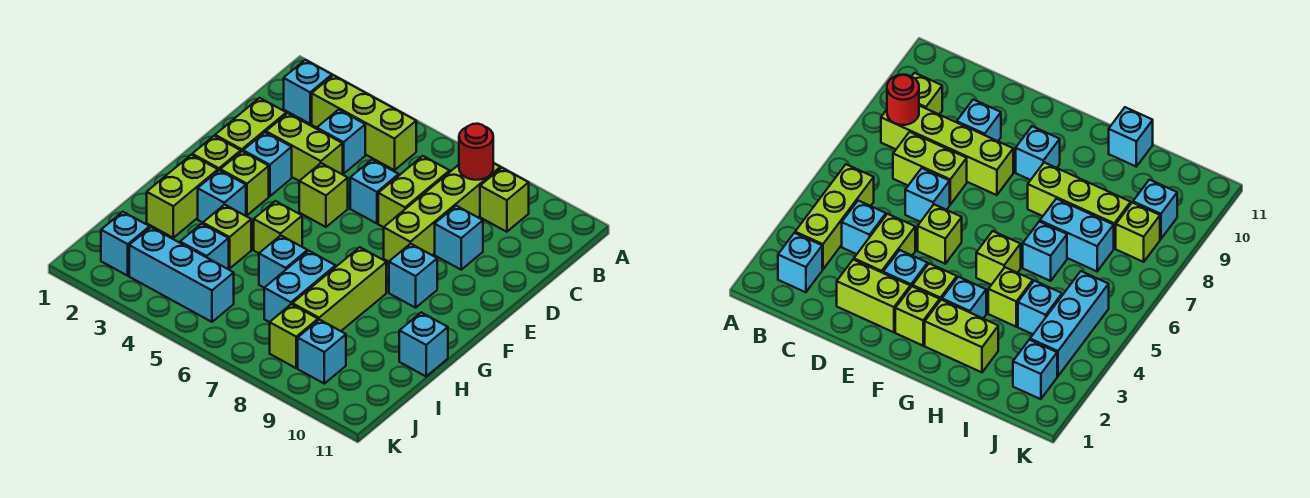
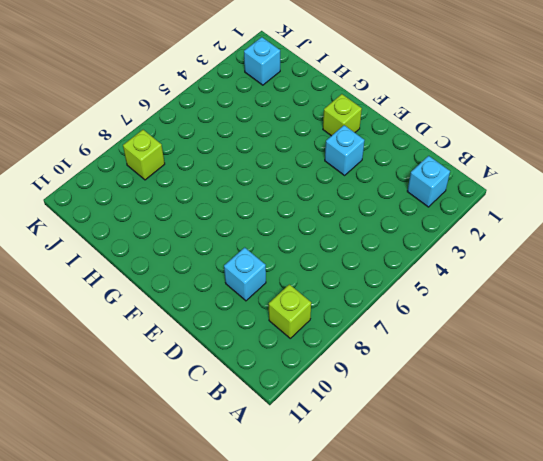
none -> lime 1x3 brick [312,75,416,170]
none -> lime 1x4 brick [384,163,500,262]
none -> cyan 1x1 brick [317,110,365,174]

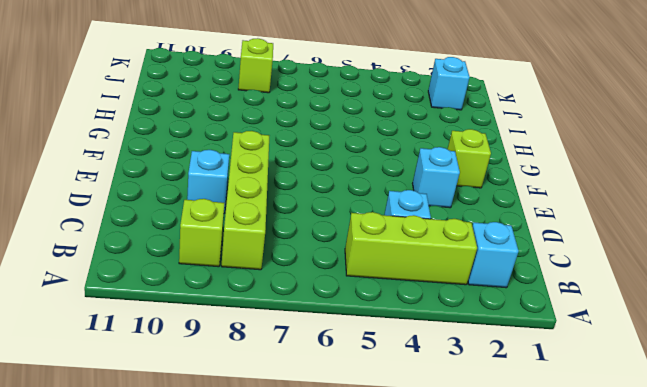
none -> lime 1x2 brick [378,156,450,227]
none -> lime 1x2 brick [215,98,286,152]
none -> lime 1x2 brick [266,113,343,181]

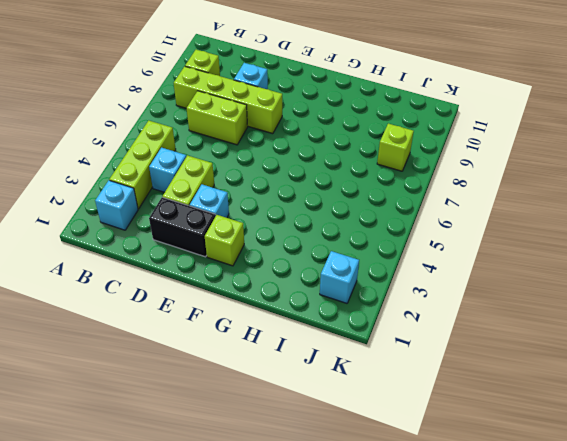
black 1x2 brick [149,197,215,257] -> lime 1x2 brick [215,98,286,152]
none -> cyan 1x1 brick [350,160,399,223]
none -> lime 1x1 brick [299,163,348,227]
none -> lime 1x1 brick [220,151,269,215]

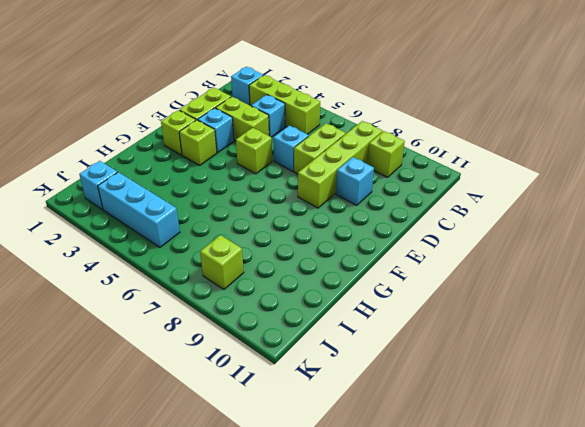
none -> cyan 1x1 brick [389,244,437,308]
none -> lime 1x2 brick [147,155,218,238]
none -> cyan 1x1 brick [198,170,246,222]

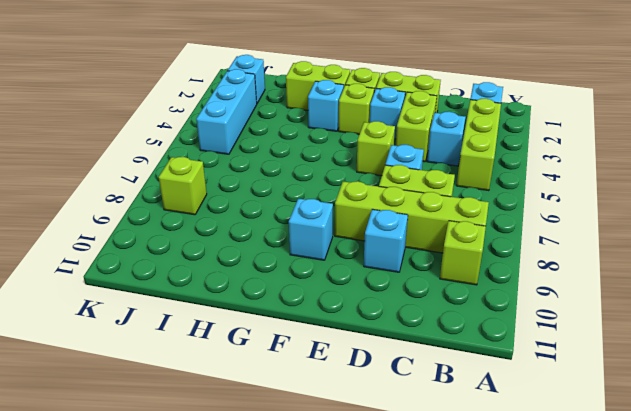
none -> lime 1x1 brick [254,201,302,253]
none -> lime 1x3 brick [292,247,386,331]
none -> lime 1x1 brick [203,204,251,269]

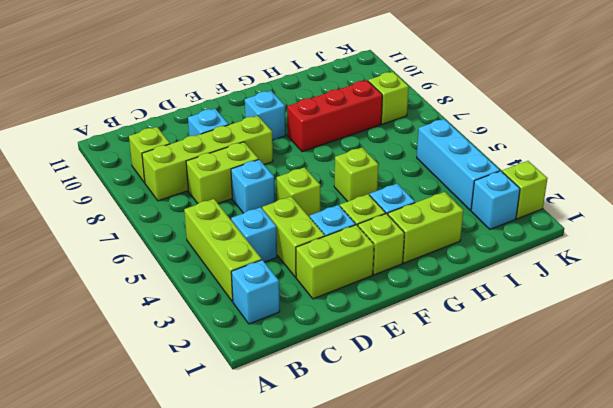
red 1x3 brick [287,80,382,152] -> lime 1x3 brick [292,247,386,331]
lime 1x1 brick [502,161,548,219] -> lime 1x1 brick moved to [203,204,251,269]
none -> cyan 1x1 brick [259,235,307,288]
none -> cyan 1x2 brick [264,251,336,322]
none -> cyan 1x1 brick [399,312,448,376]

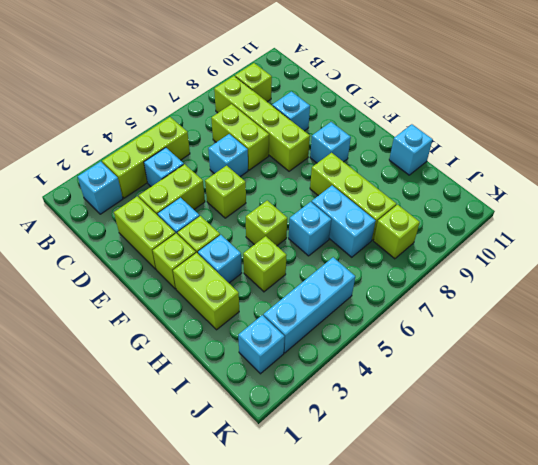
none -> cyan 1x1 brick [180,224,229,269]
none -> cyan 1x1 brick [298,320,346,384]
none -> red 1x1 round brick [459,124,493,180]

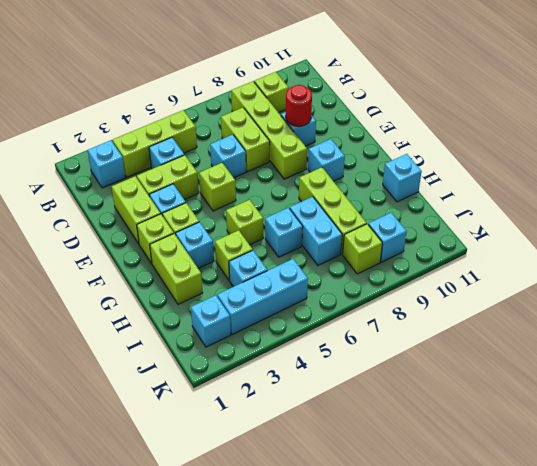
red 1x1 round brick [286,85,312,126] -> red 1x1 round brick moved to [459,124,493,180]

